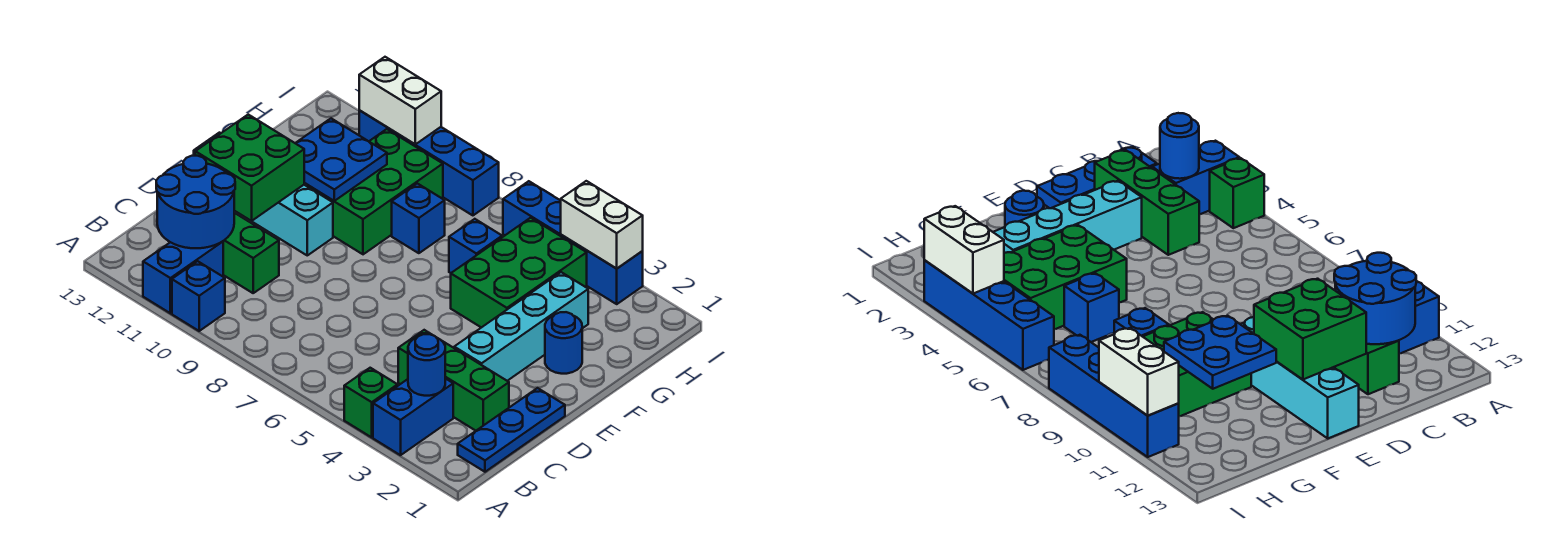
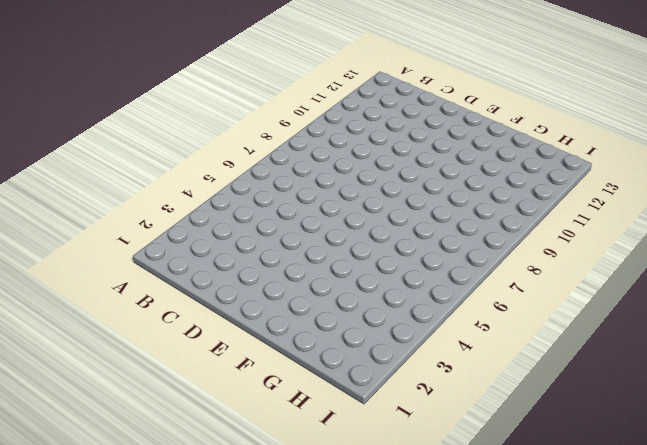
none -> blue 1x2 brick [373,378,453,455]
none -> green 1x1 brick [344,368,398,437]
none -> blue 1x1 brick [172,261,225,331]

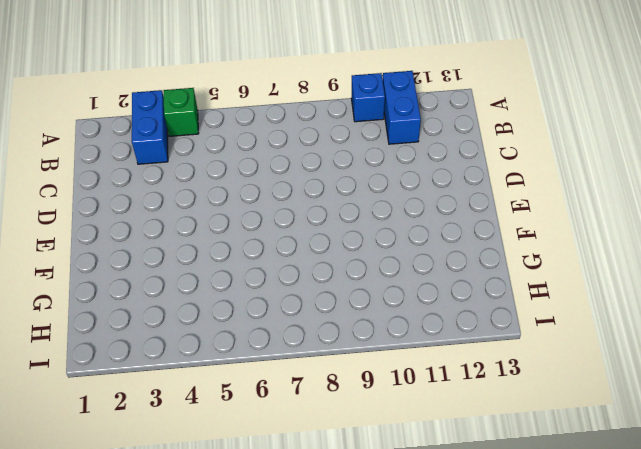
none -> blue 1x3 plate [458,388,565,472]
none -> green 1x3 brick [398,330,509,431]
none -> green 1x3 brick [223,213,279,293]

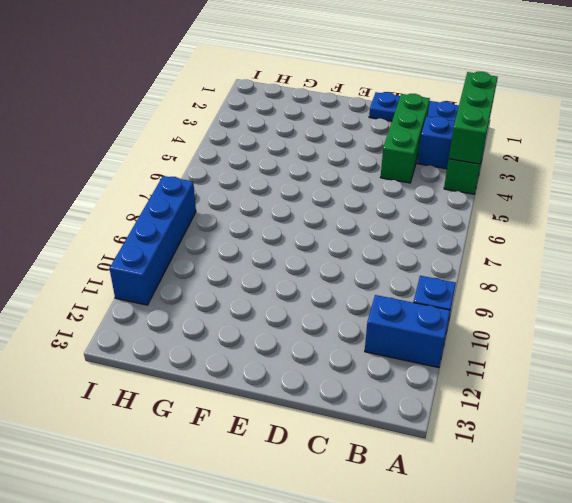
green 1x3 brick [449,72,498,164] -> green 1x3 brick moved to [223,213,279,293]
none -> cyan 1x4 brick [454,272,588,381]
none -> cyan 1x4 brick [194,133,333,255]
none -> blue 1x1 round brick [545,312,582,374]

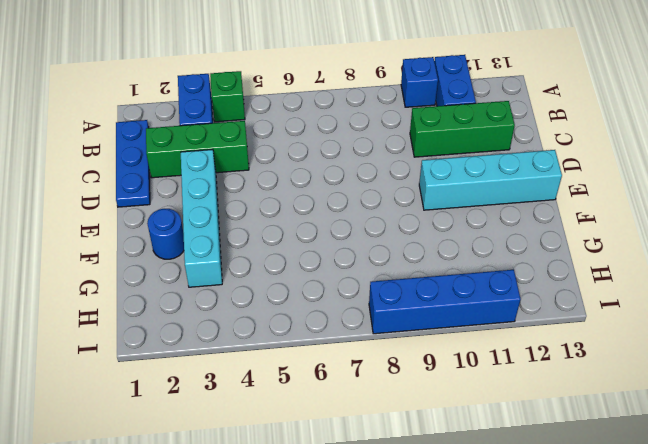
none -> green 2x3 brick [451,218,587,328]
none -> green 2x3 brick [307,129,443,254]
none -> blue 1x1 brick [449,219,502,273]

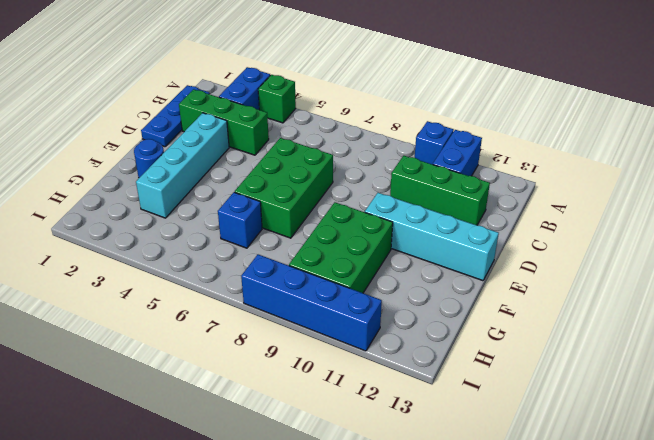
green 2x3 brick [235,138,333,238] -> green 2x3 brick moved to [451,218,587,328]
none -> blue 1x1 brick [392,183,445,253]
none -> blue 1x4 brick [503,181,643,304]
none -> blue 1x1 round brick [408,334,445,396]

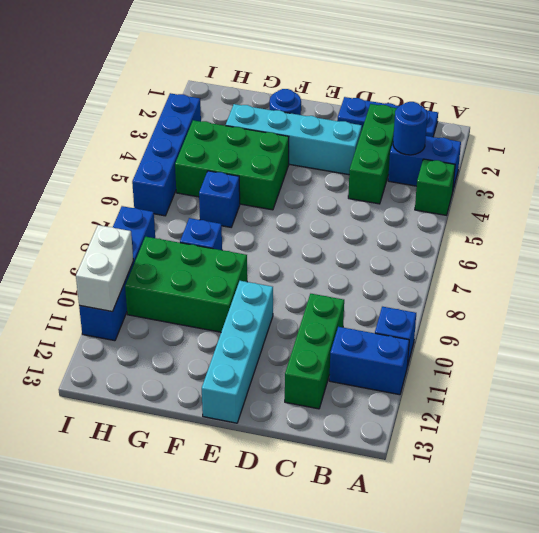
none -> blue 2x2 round brick [156,156,235,248]
none -> green 2x2 brick [195,115,304,221]
none -> blue 2x2 plate [296,118,387,201]

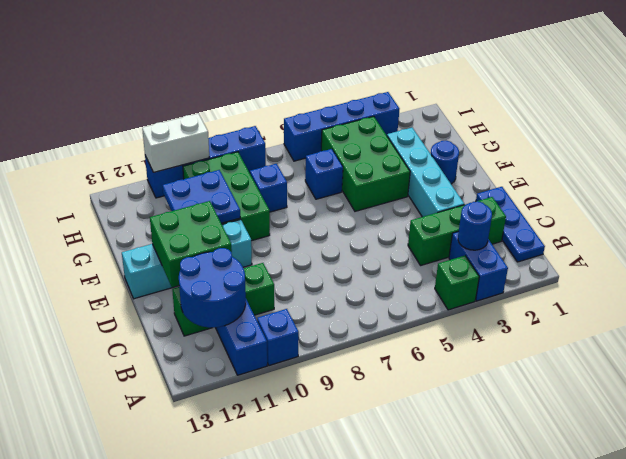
none -> white 1x2 brick [561,181,643,269]

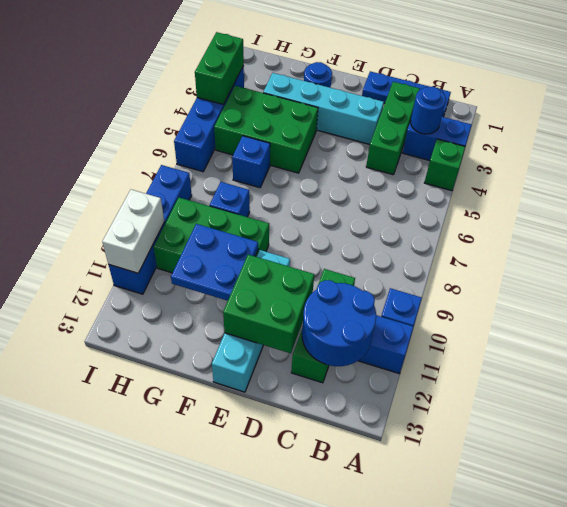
green 1x2 brick [195,32,244,105] -> white 1x2 brick [561,181,643,269]

